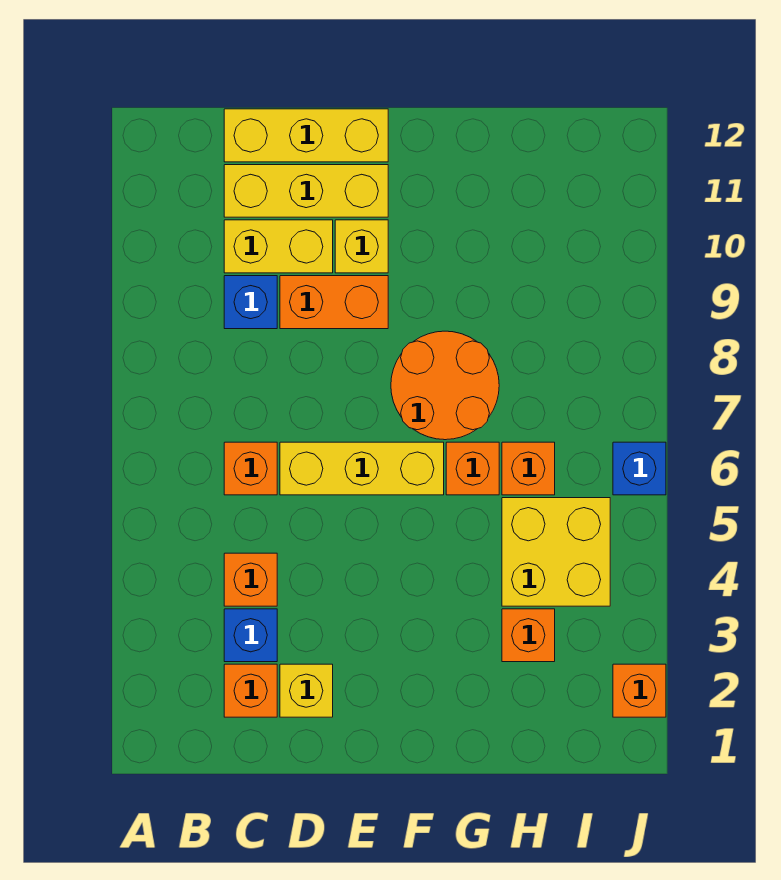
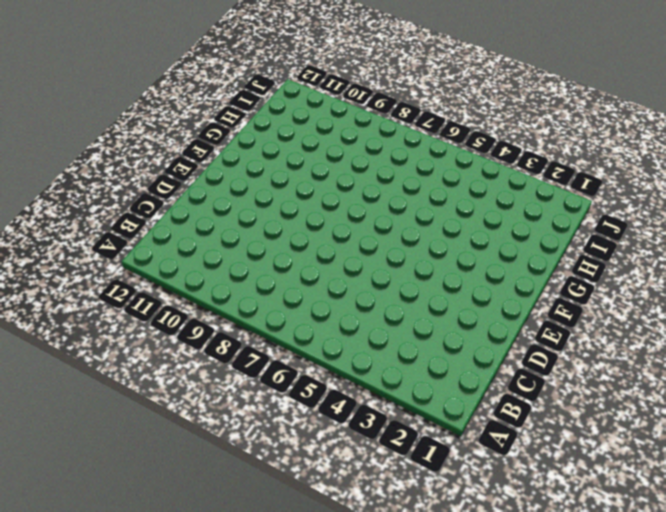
none -> orange 1x1 brick [224,664,277,717]
none -> blue 1x1 brick [224,609,277,662]
none -> orange 1x1 brick [224,553,277,606]

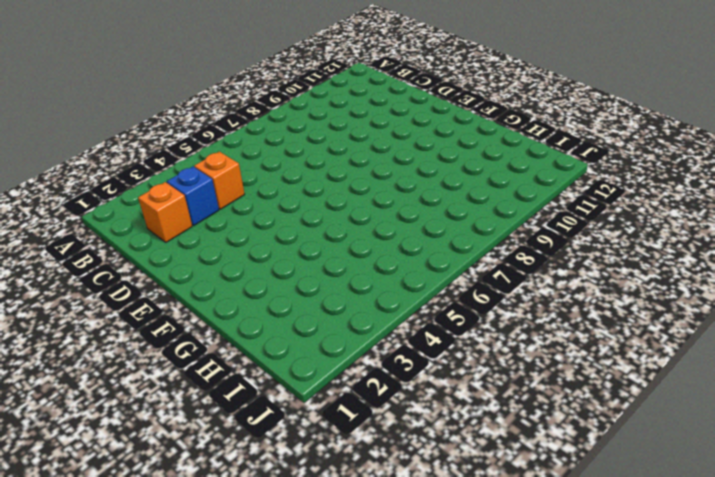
none -> orange 1x1 brick [224,442,277,495]
none -> blue 1x1 brick [224,276,277,329]
none -> yellow 1x2 brick [224,220,333,273]

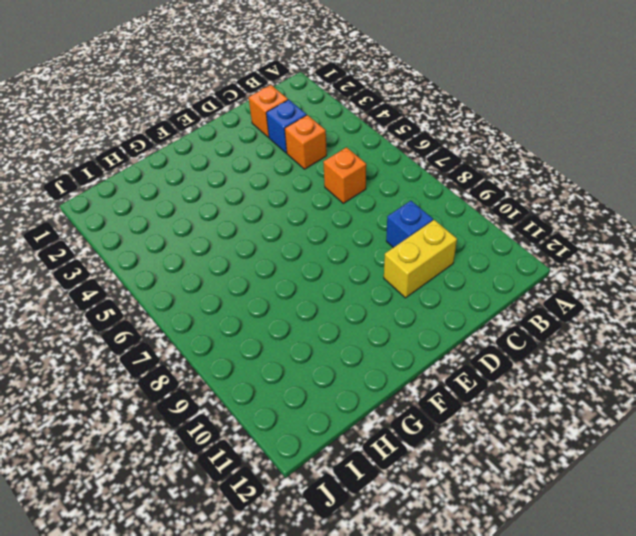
none -> yellow 1x3 brick [224,165,388,217]
none -> yellow 1x3 brick [224,109,388,162]
none -> yellow 1x1 brick [280,664,333,717]

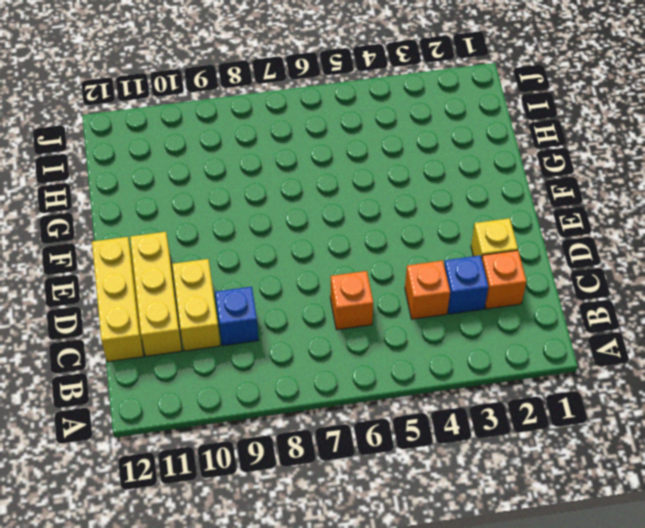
none -> yellow 1x3 brick [280,442,444,495]
none -> orange 1x2 brick [280,276,388,329]
none -> yellow 1x1 brick [335,220,388,273]

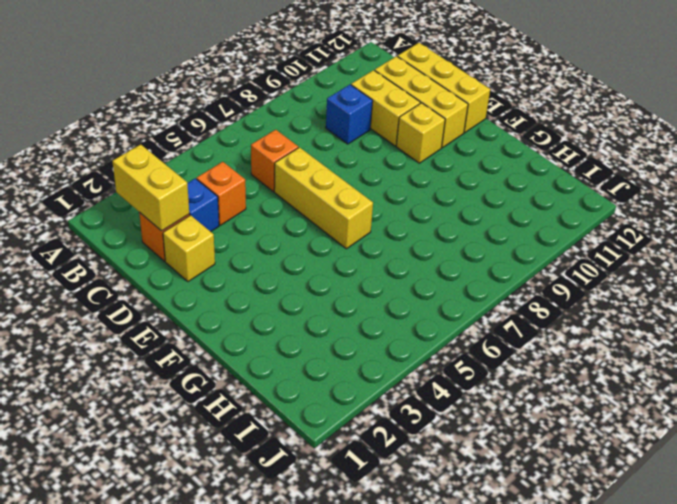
yellow 1x2 brick [112,144,189,231] -> none
none -> orange 1x2 brick [280,276,388,329]
none -> orange 2x2 round brick [391,331,499,440]
none -> orange 1x1 brick [446,442,499,495]

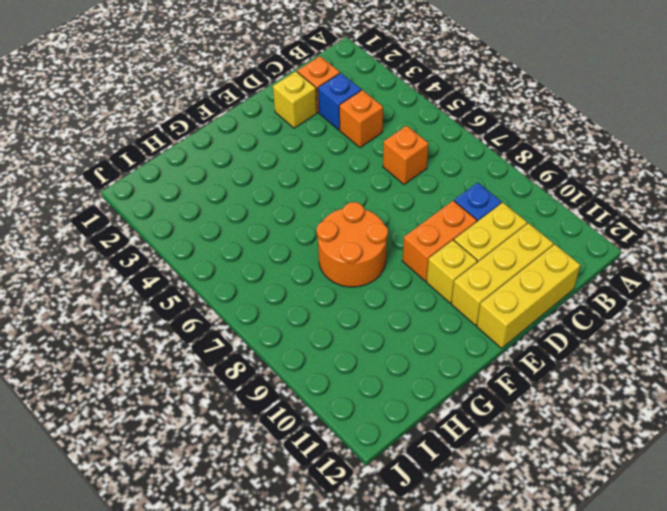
none -> yellow 1x3 brick [280,442,444,495]
none -> orange 1x1 brick [446,442,499,495]
none -> orange 1x1 brick [502,609,555,662]

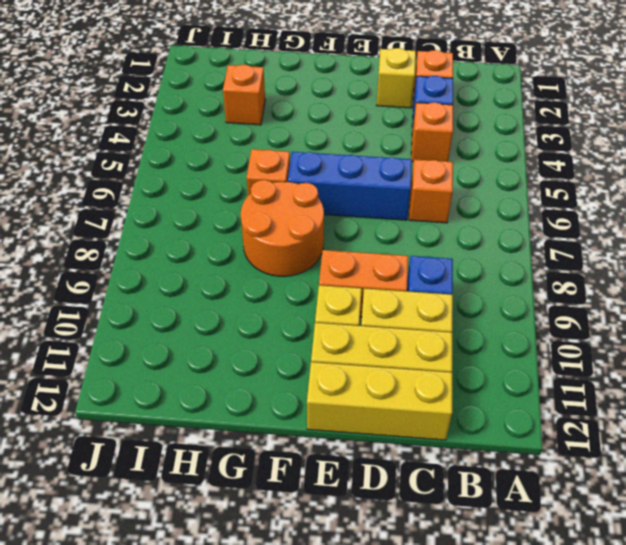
blue 1x3 brick [288,152,412,220] -> yellow 1x3 brick [280,442,444,495]
none -> yellow 2x2 brick [502,498,610,606]
none -> orange 1x1 brick [502,442,555,495]
none -> orange 1x1 brick [613,664,666,717]

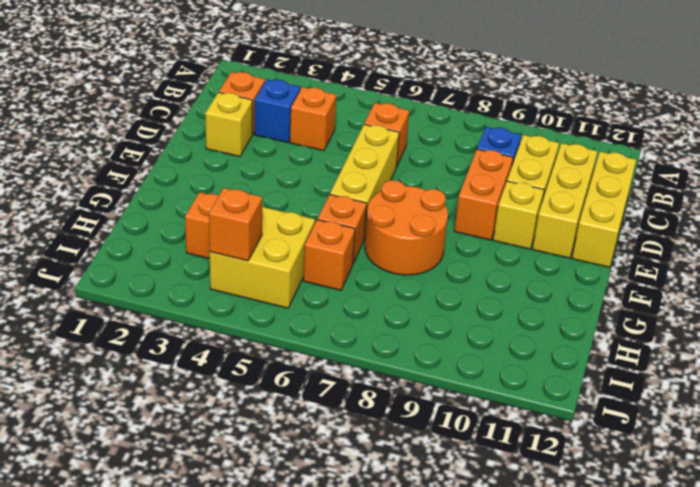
orange 1x1 brick [209,188,262,261] -> orange 1x1 brick moved to [613,664,666,717]
none -> blue 1x1 brick [613,442,666,495]

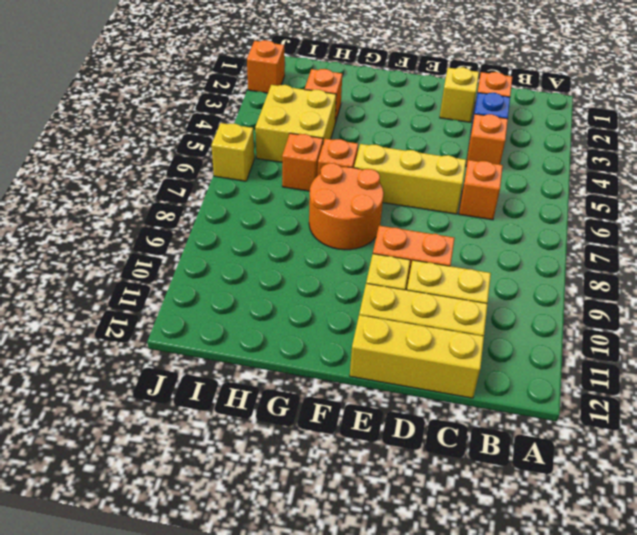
yellow 1x1 brick [211,123,254,181] -> blue 1x1 brick [613,442,666,495]
none -> blue 1x1 brick [224,276,277,329]

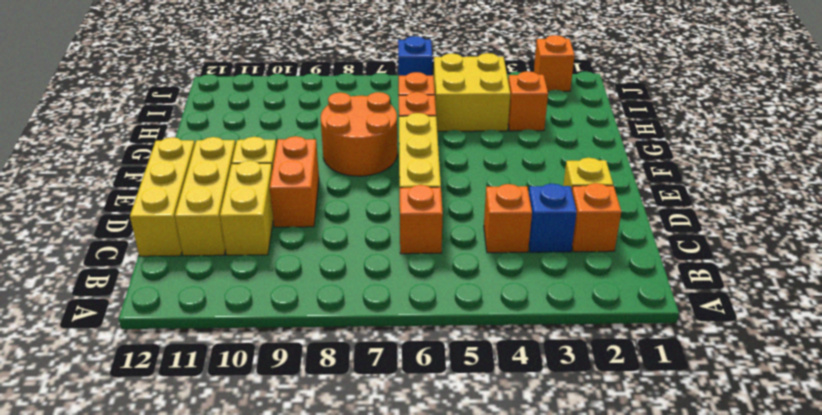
none -> blue 1x1 brick [224,276,277,329]

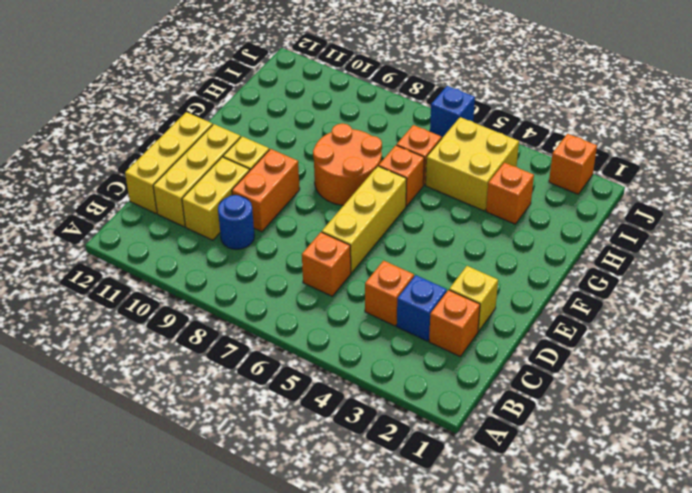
blue 1x1 round brick [218,195,254,249] -> blue 1x1 brick [224,276,277,329]

